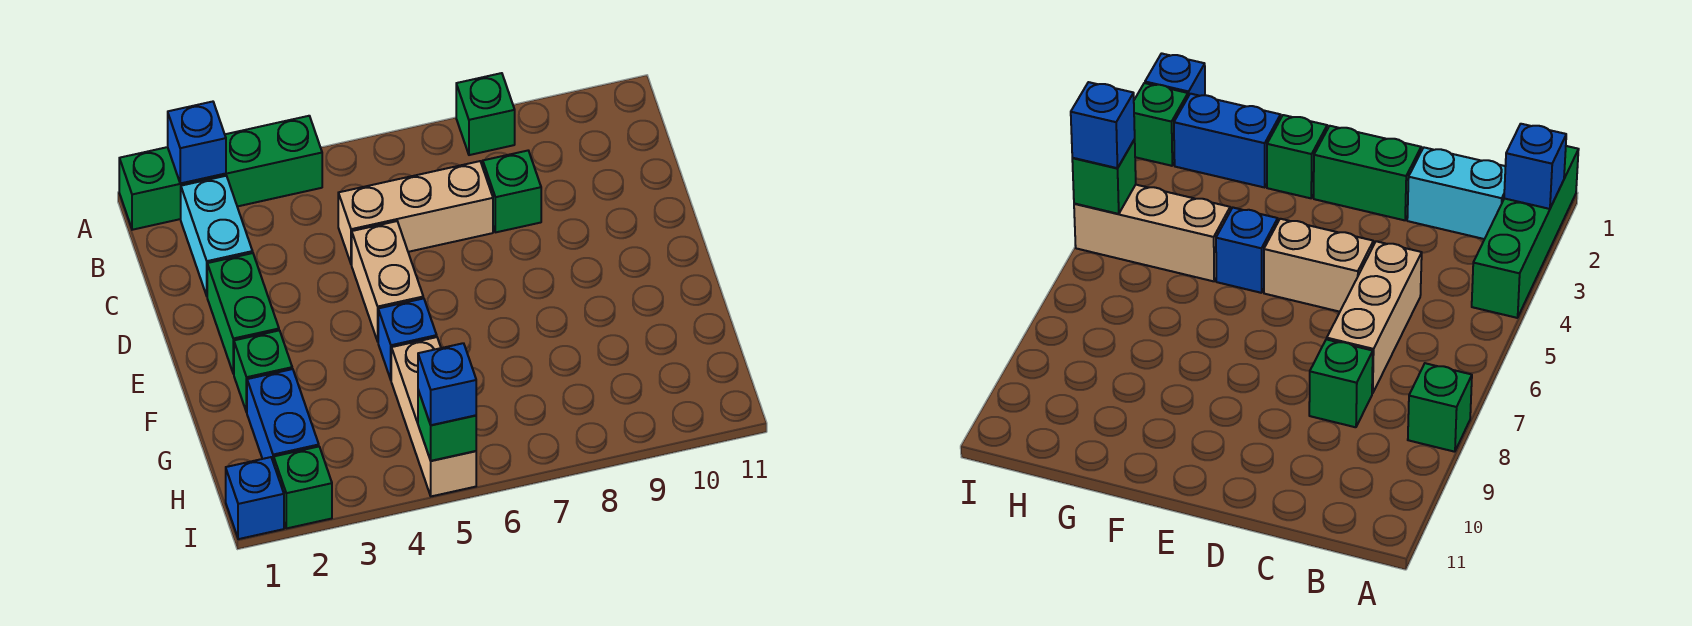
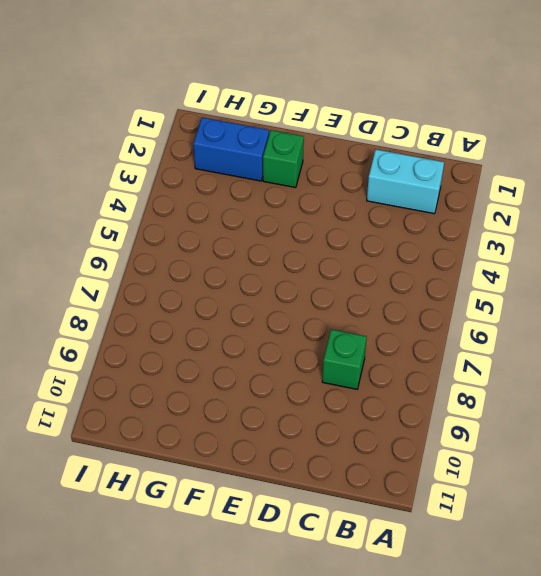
none -> green 1x4 brick [119,116,322,230]
none -> green 1x1 brick [456,73,515,155]
none -> tan 1x3 brick [338,161,493,264]

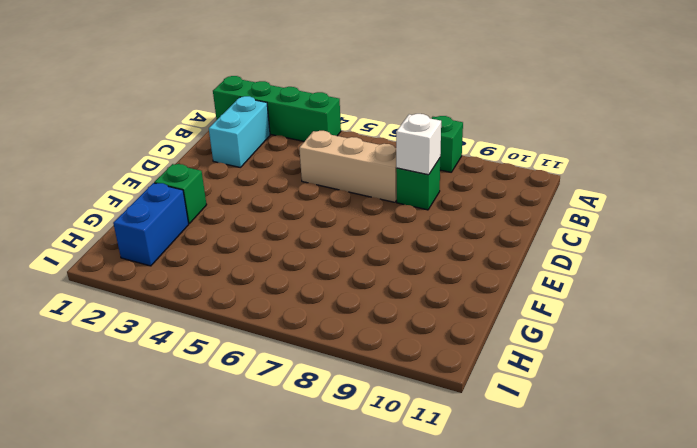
white 1x1 brick [396,114,441,175] -> none
none -> green 1x2 brick [207,253,279,374]
none -> tan 1x2 brick [352,221,423,341]
none -> blue 1x1 brick [378,298,437,379]

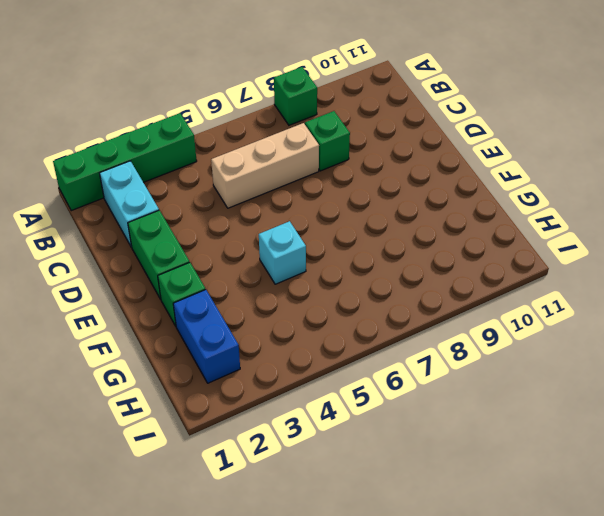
cyan 1x1 brick [259,221,306,284] -> blue 1x1 brick [378,298,437,379]
none -> tan 1x2 brick [352,221,423,341]
none -> tan 1x3 brick [391,337,476,496]
none -> blue 1x1 brick [226,457,284,539]

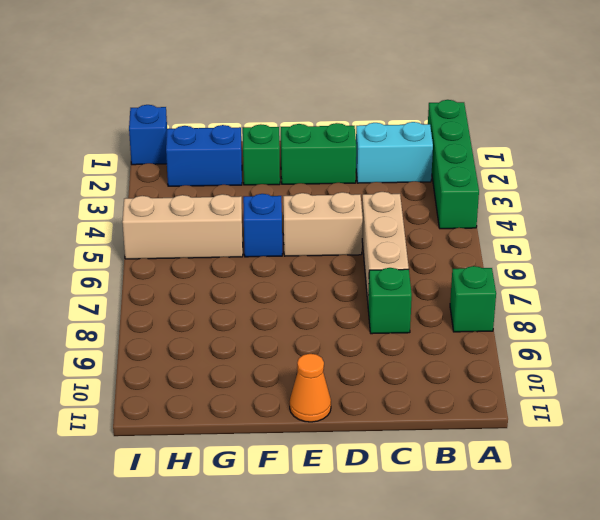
orange 1x1 cone [290,354,331,422] -> none
none -> green 1x1 brick [274,447,332,528]
none -> blue 1x1 brick [168,102,226,183]
none -> green 1x1 brick [418,390,476,461]

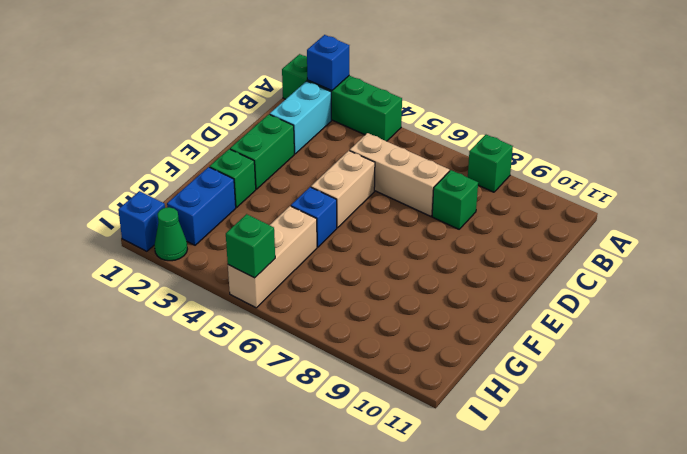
green 1x1 cone [154,207,187,261] -> green 1x1 brick [274,447,332,528]
none -> blue 1x1 brick [418,343,476,425]

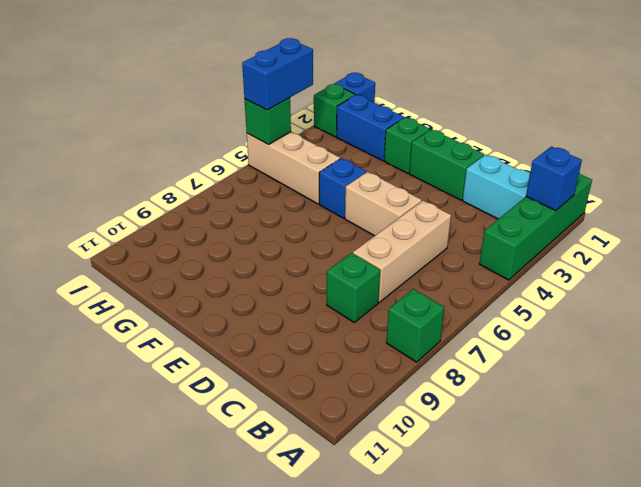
blue 1x2 brick [242,38,313,110] -> blue 1x1 brick [418,343,476,425]

